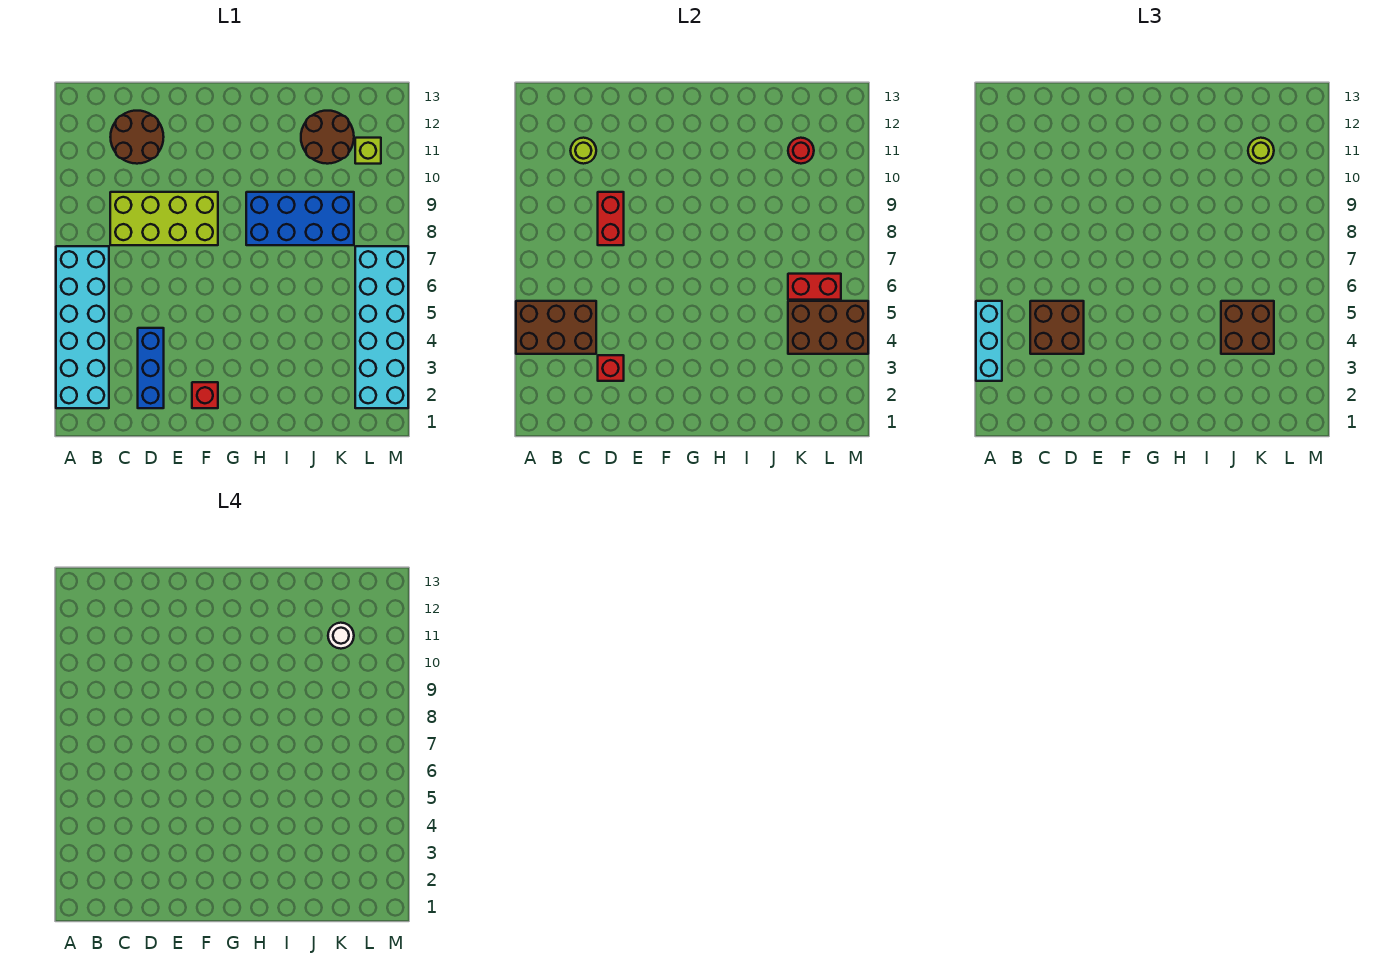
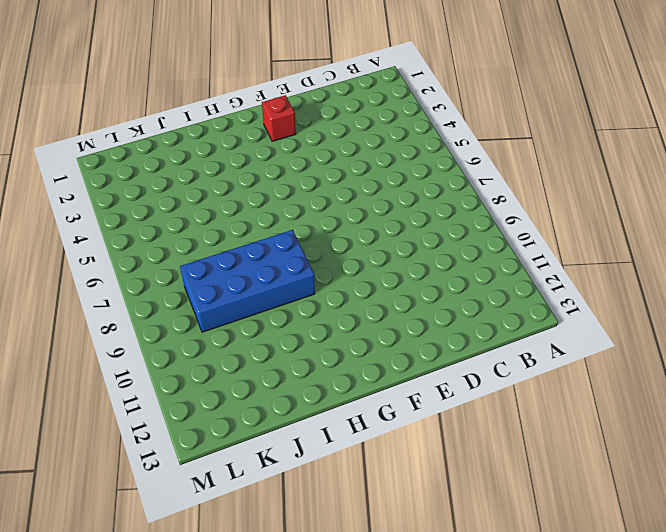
none -> cyan 2x6 brick [56,246,109,408]
none -> lime 2x4 brick [110,192,218,245]
none -> brown 2x2 round brick [111,111,164,164]

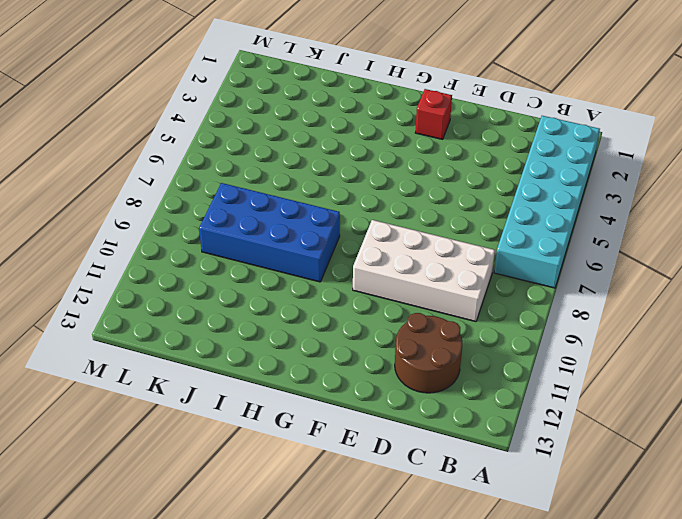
white 2x4 brick [353,220,495,322] -> lime 2x4 brick [110,192,218,245]
none -> blue 1x3 brick [138,328,164,408]
none -> brown 2x2 round brick [301,111,354,164]
none -> cyan 2x6 brick [355,246,408,408]

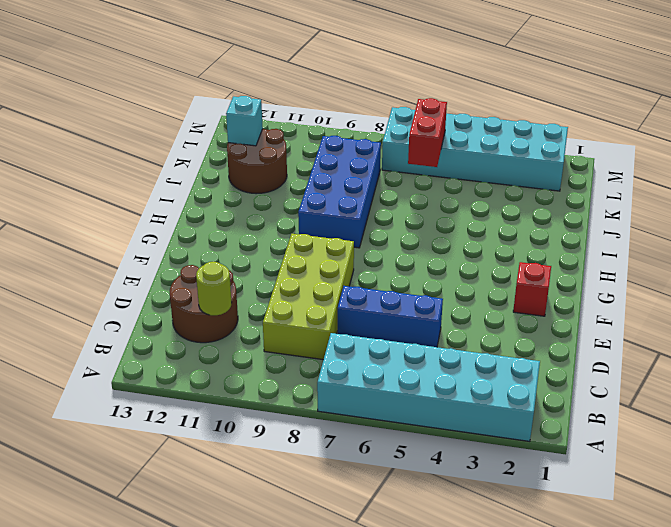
blue 1x3 brick [338,286,443,347] -> blue 1x3 brick moved to [138,328,164,408]
cyan 1x1 brick [226,96,263,146] -> none
none -> lime 1x1 brick [355,138,381,164]
none -> brown 2x3 brick [516,301,596,354]
none -> red 1x1 brick [598,355,624,381]

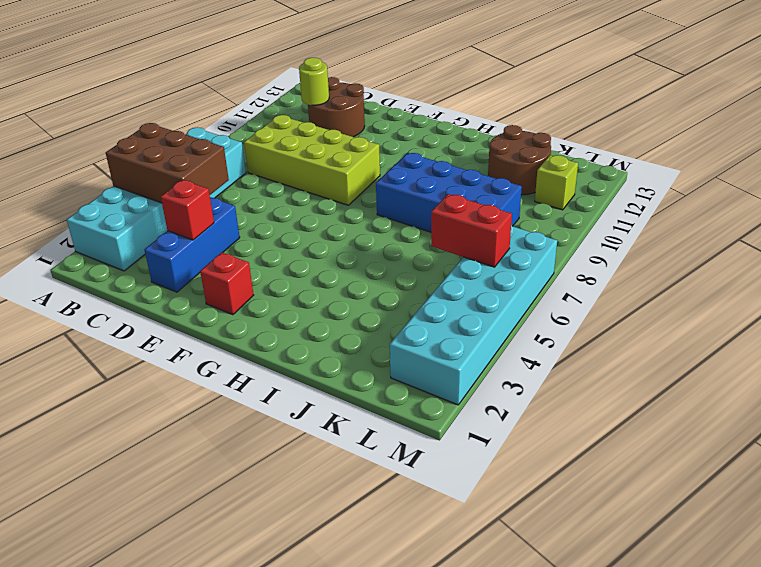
none -> red 1x2 brick [598,192,624,245]
none -> brown 2x3 brick [788,301,868,354]
none -> red 1x1 round brick [788,138,814,164]

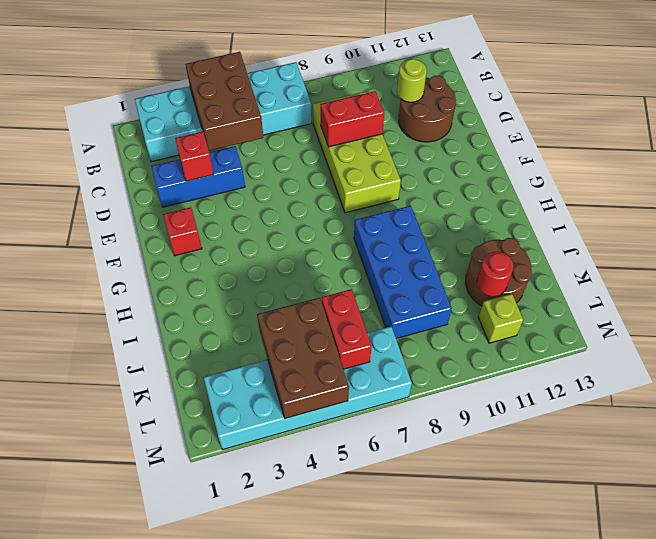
none -> cyan 1x3 brick [976,301,1002,381]
none -> brown 2x2 brick [1030,301,1084,354]
none -> brown 2x2 brick [1221,301,1274,354]

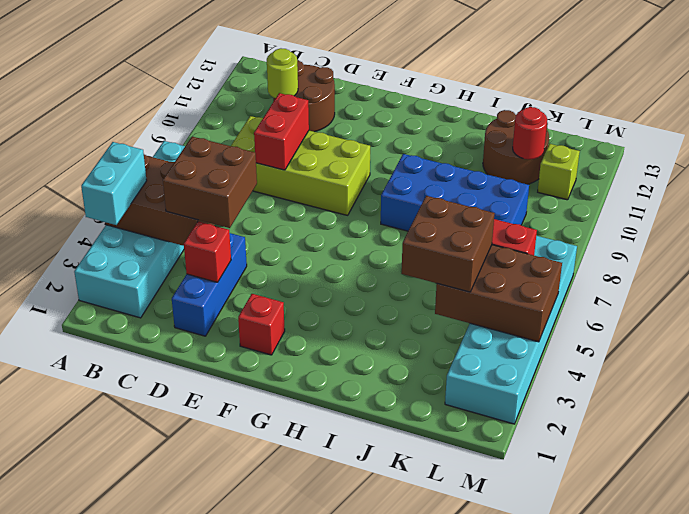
cyan 1x2 brick [81,142,147,225] -> cyan 1x3 brick [976,301,1002,381]
none -> lime 1x1 round brick [1248,138,1274,164]
none -> white 1x1 round brick [328,623,354,649]

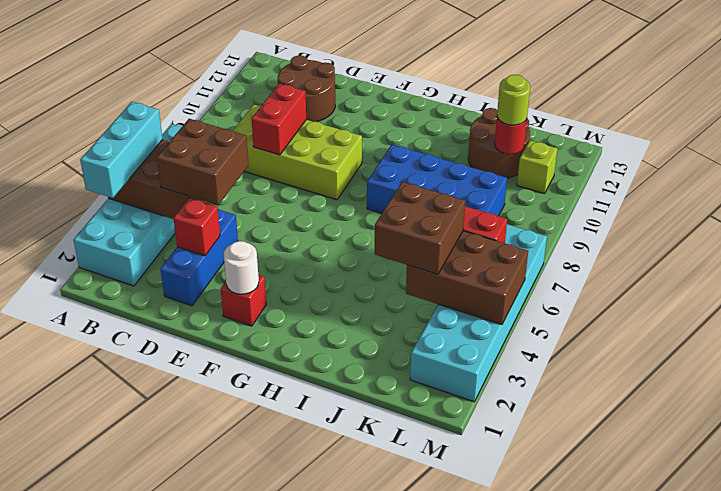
white 1x1 round brick [224,241,259,294] -> white 1x1 round brick moved to [328,623,354,649]
none -> lime 1x1 round brick [570,138,596,164]

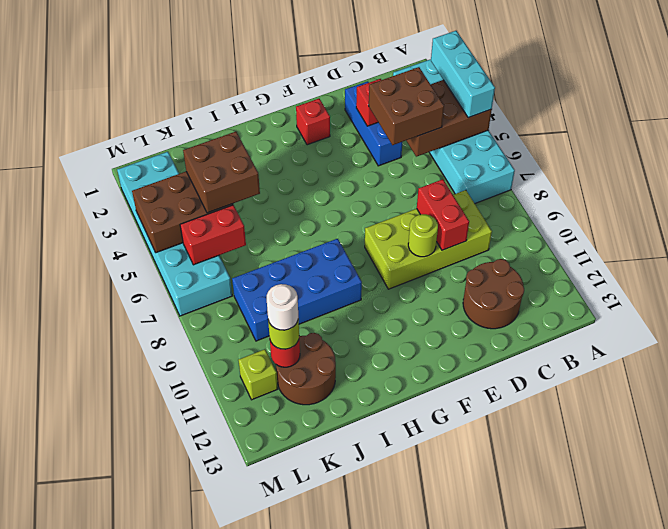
lime 1x1 round brick [408,214,438,257] -> lime 1x1 round brick moved to [570,138,596,164]

